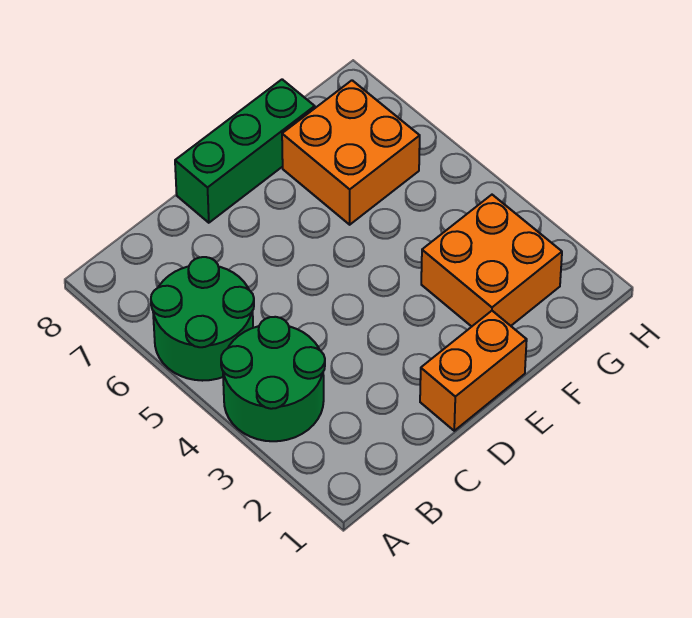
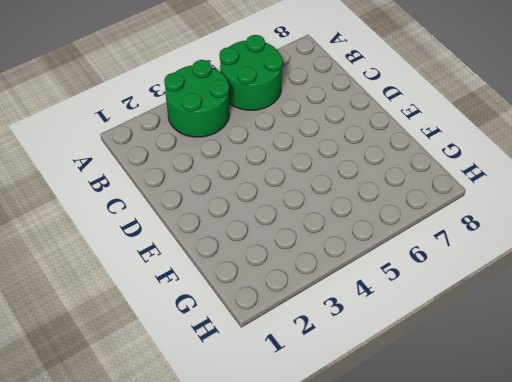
none -> orange 1x2 brick [420,311,527,431]
none -> green 1x3 brick [175,79,315,223]

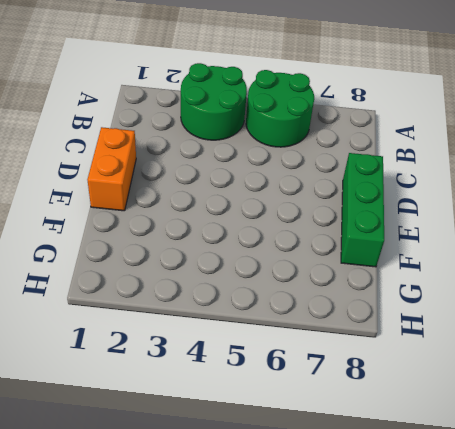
none -> orange 2x2 brick [421,195,562,327]
none -> orange 2x2 brick [282,80,420,225]

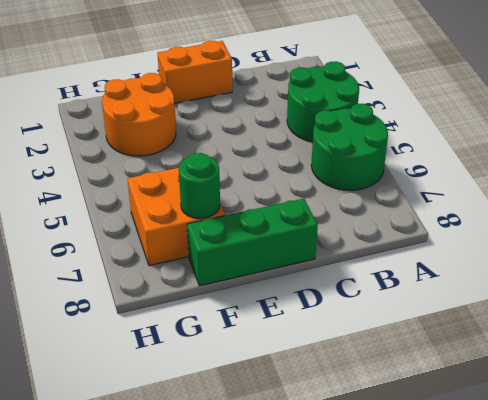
orange 2x2 round brick [102,73,176,156] -> orange 2x2 brick [421,195,562,327]
green 1x1 round brick [179,153,220,219] -> none

